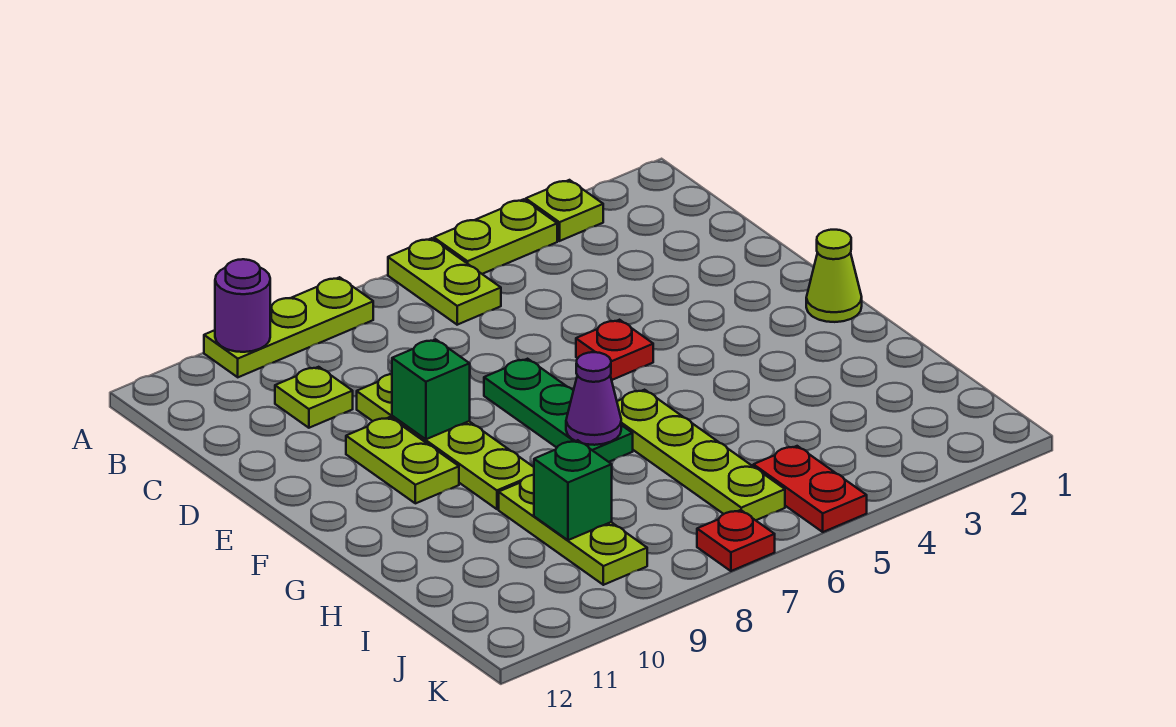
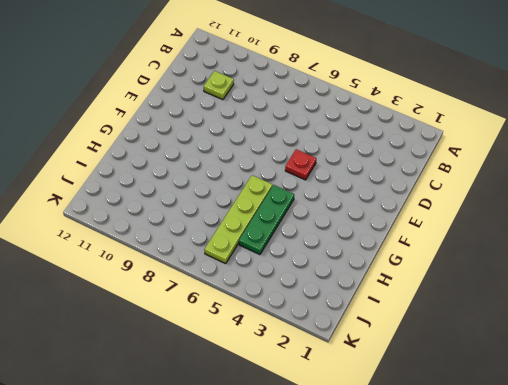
green 1x3 plate [239,185,294,255] -> green 1x3 plate moved to [484,359,633,462]
none -> lime 1x1 plate [526,180,603,241]
none -> lime 1x2 plate [434,199,557,274]
none -> lime 1x2 plate [388,238,501,325]

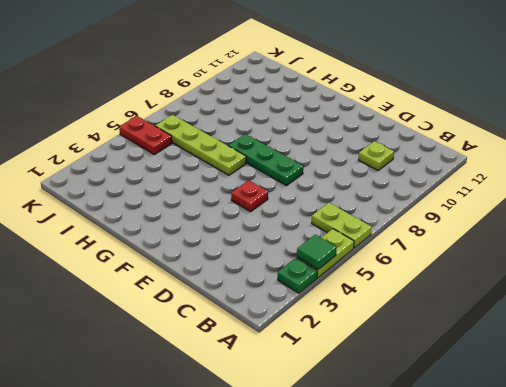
green 1x1 plate [278,258,317,293] -> lime 1x1 plate [526,180,603,241]
green 1x1 tile [297,235,337,269] -> none
none -> lime 1x3 plate [204,277,373,377]
none -> lime 1x4 plate [357,374,534,509]
none -> lime 1x2 plate [346,417,459,503]

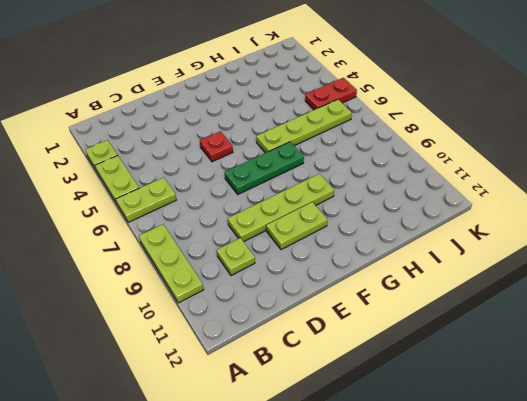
none -> lime 1x1 cone [806,230,862,322]
none -> lime 1x3 plate [499,475,647,585]
none -> red 1x1 plate [697,510,775,571]

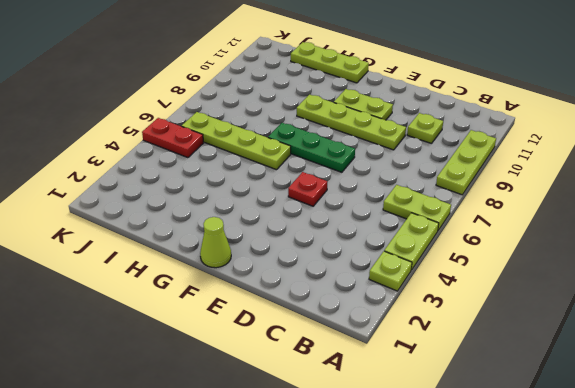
lime 1x3 plate [291,42,369,83] -> lime 1x3 plate moved to [499,475,647,585]
none -> red 1x1 plate [697,510,775,571]
none -> purple 1x1 round brick [215,259,270,352]
none -> green 1x1 brick [392,339,470,439]

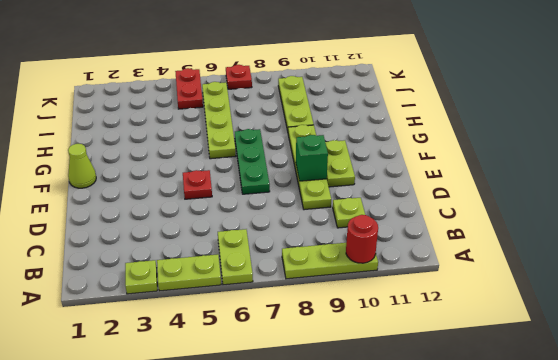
red 1x1 round brick [346,215,378,263] -> purple 1x1 round brick [215,259,270,352]
none -> purple 1x1 cone [566,352,621,445]
none -> green 1x1 brick [534,440,612,540]

